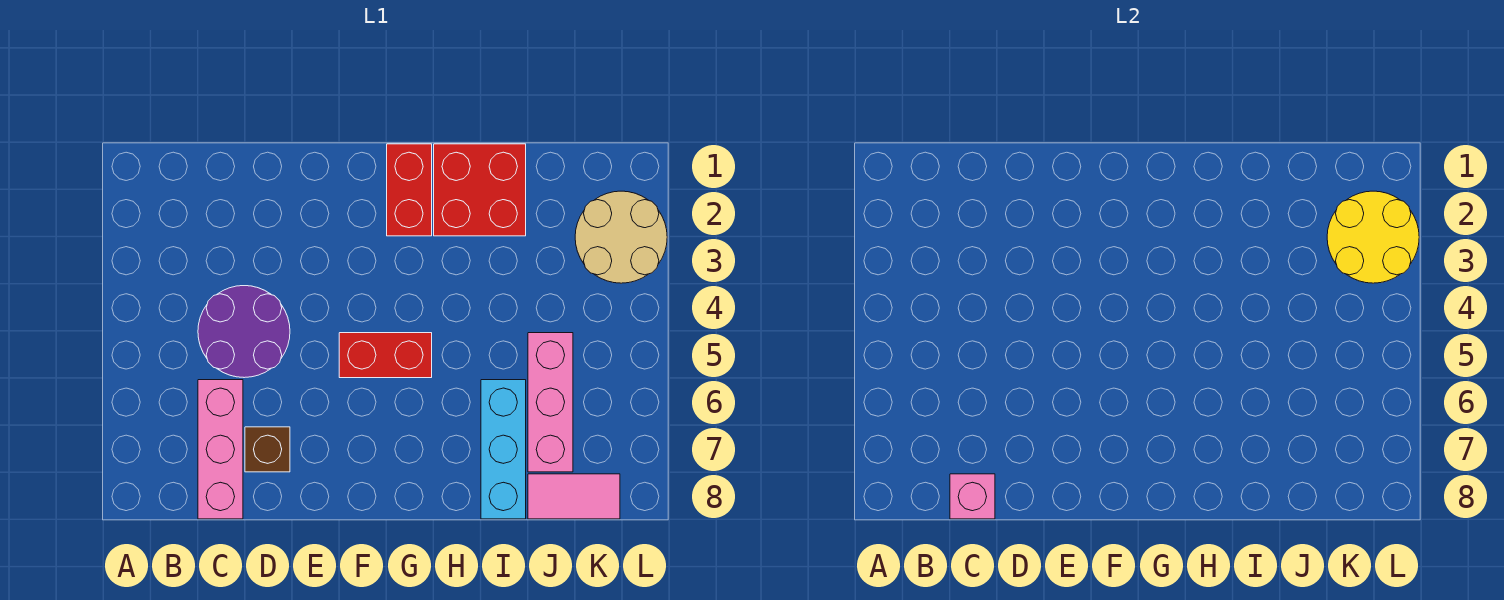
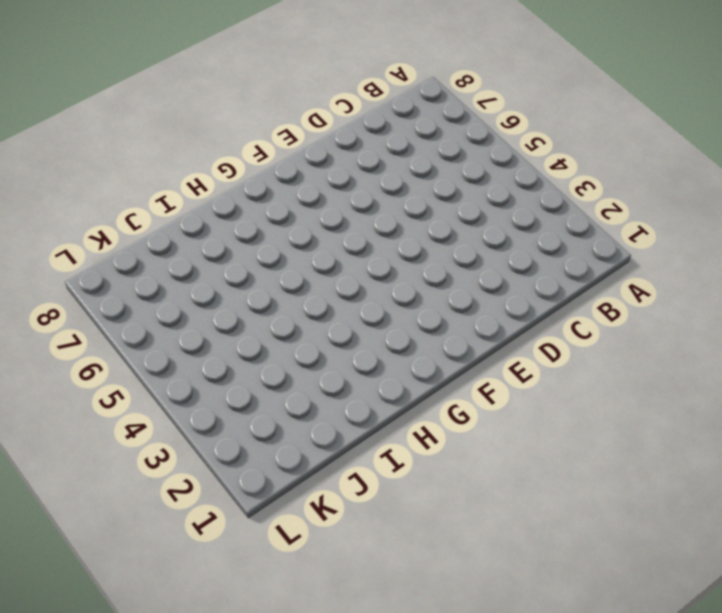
none -> purple 2x2 round brick [198,286,290,378]
none -> pink 1x3 brick [198,380,243,519]
none -> brown 1x1 brick [245,427,290,472]

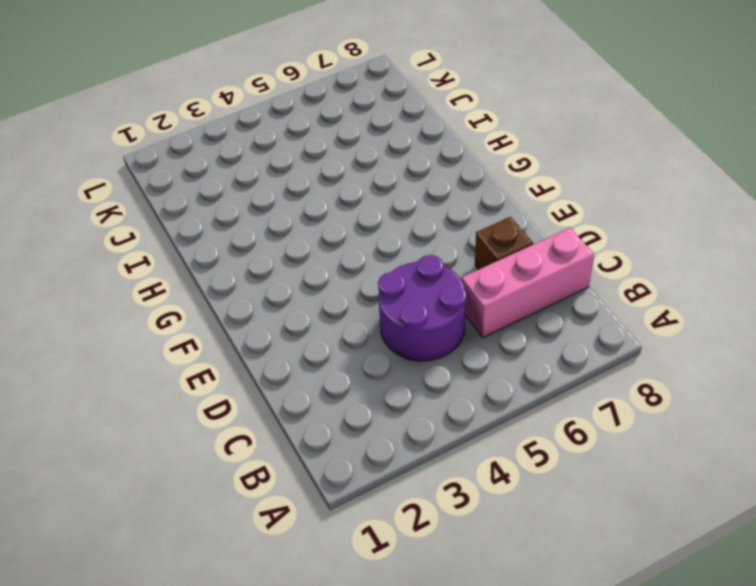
none -> red 1x2 brick [339,333,432,378]
none -> red 1x2 brick [387,144,432,236]
none -> red 2x2 brick [434,144,526,236]

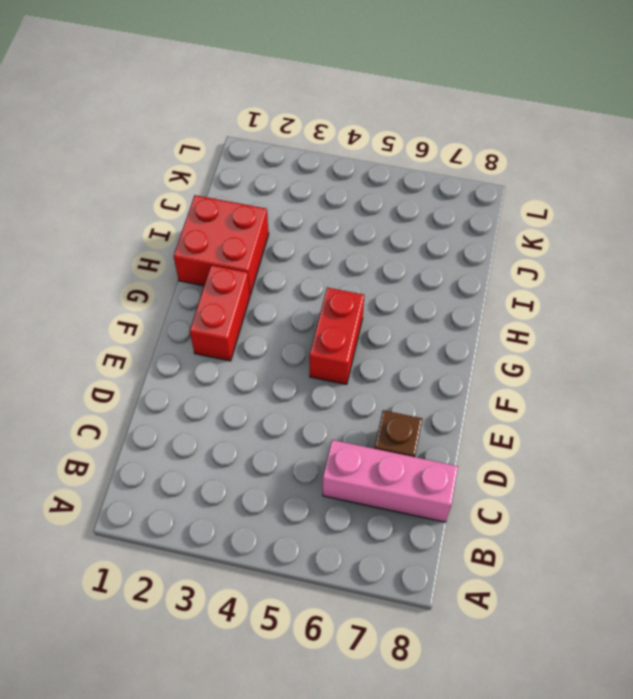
red 1x2 brick [190,265,250,361] -> red 1x2 brick turned to [387,144,432,236]
none -> purple 2x2 round brick [198,286,290,378]
none -> cyan 1x3 brick [481,380,526,519]
none -> pink 1x3 brick [528,333,573,472]

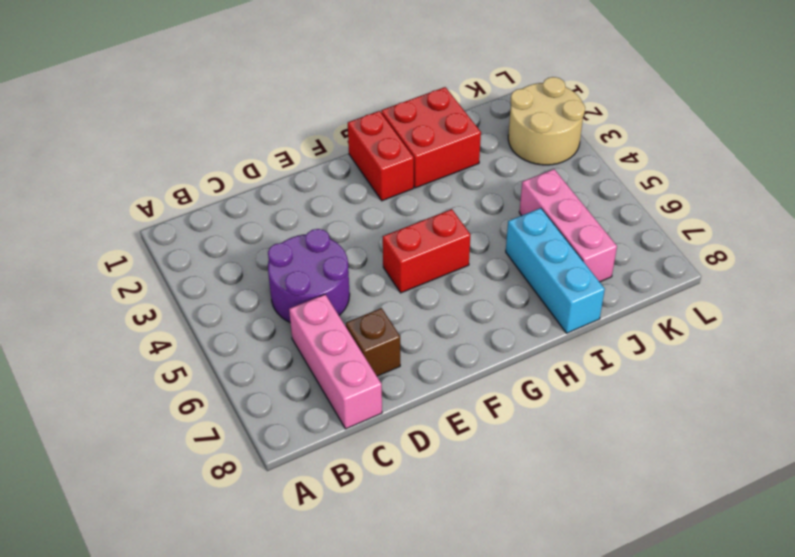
none -> pink 1x2 tile [528,474,620,519]
none -> pink 1x1 brick [950,474,995,519]
none -> yellow 2x2 round brick [1327,191,1419,283]

